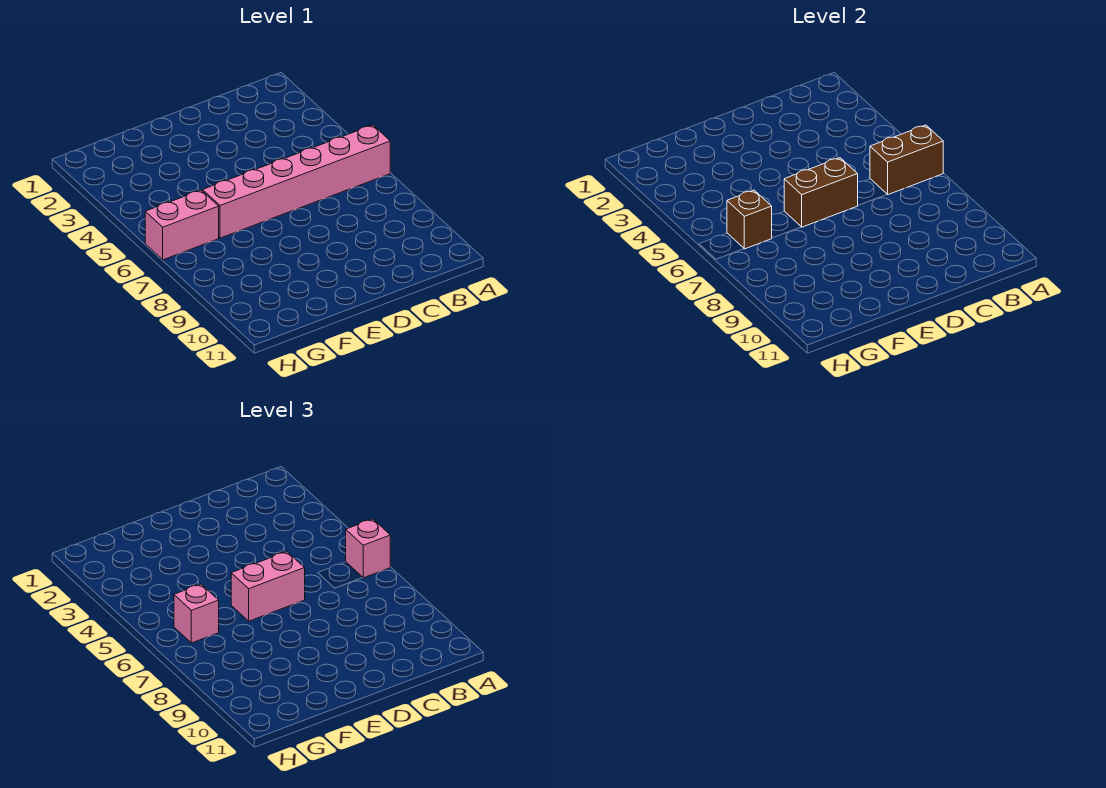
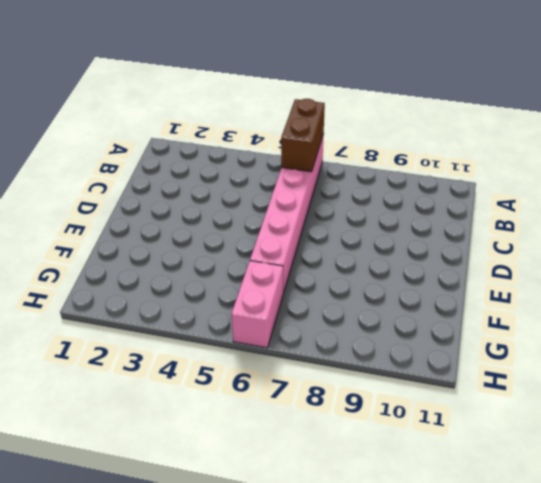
none -> brown 1x2 brick [784,158,858,227]
none -> brown 1x1 brick [727,190,772,249]

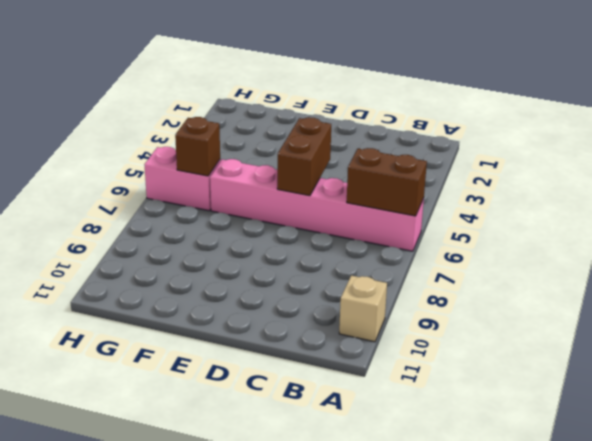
tan 1x1 brick [339,276,387,342] -> none
brown 1x2 brick [277,117,331,196] -> brown 1x2 brick turned to [784,158,858,227]
none -> pink 1x1 brick [346,519,390,578]
none -> pink 1x2 brick [231,552,305,621]

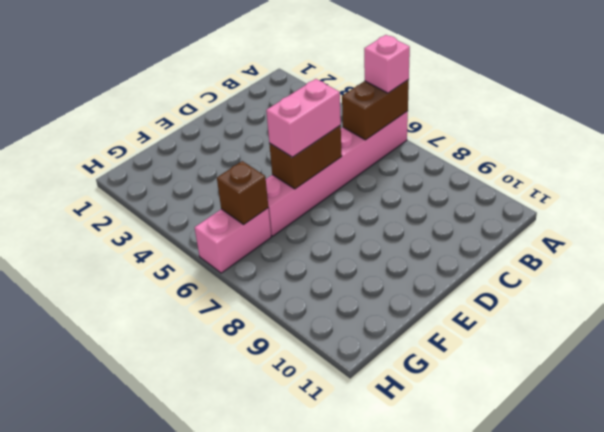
none -> pink 1x1 brick [174,584,219,643]

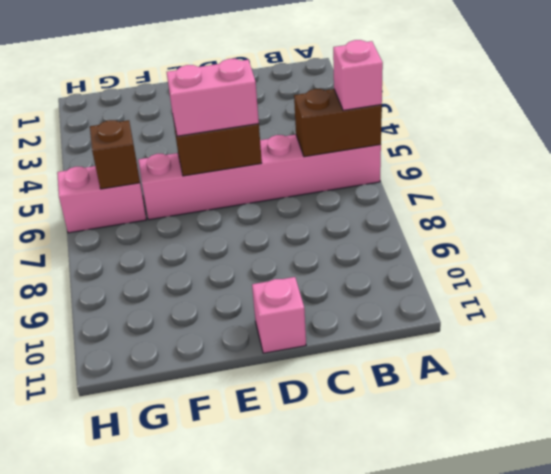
pink 1x1 brick [252,277,306,353] -> pink 1x1 brick moved to [174,584,219,643]

